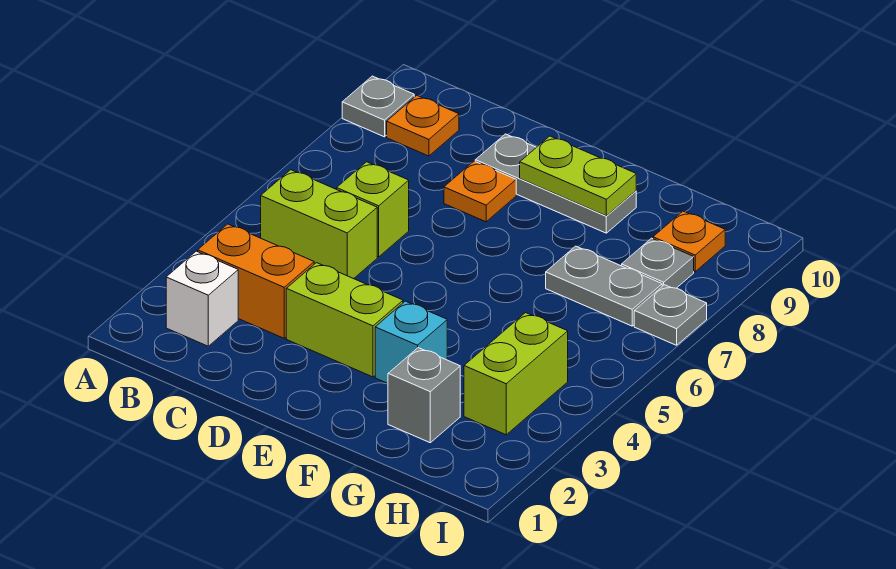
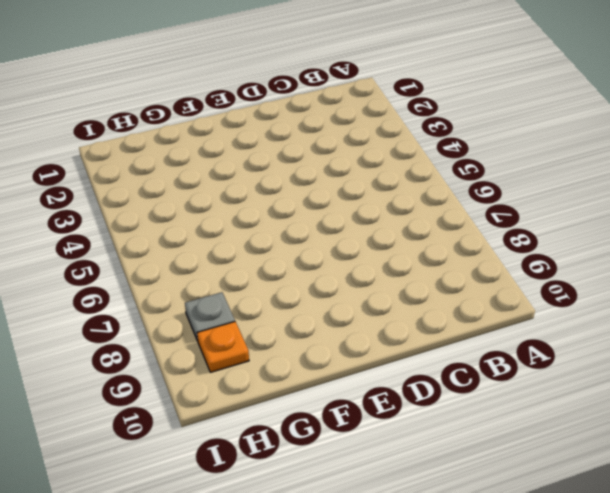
none -> grey 1x1 plate [342,76,414,137]
none -> white 1x1 brick [166,251,238,346]
none -> orange 1x2 brick [198,224,314,338]

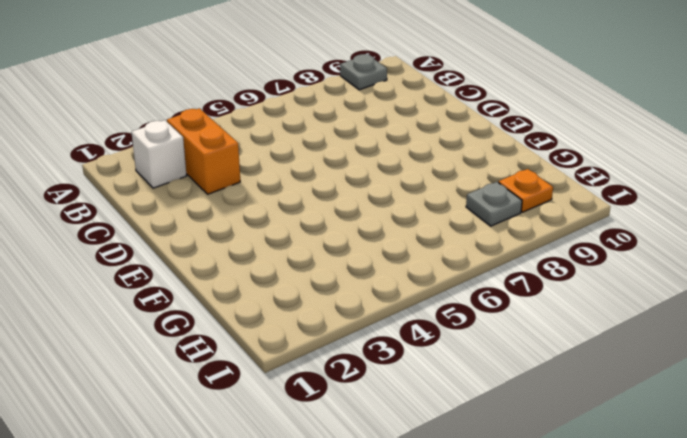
none -> lime 1x2 brick [261,170,377,279]
none -> orange 1x1 plate [387,95,459,156]
none -> lime 1x1 brick [337,162,409,257]

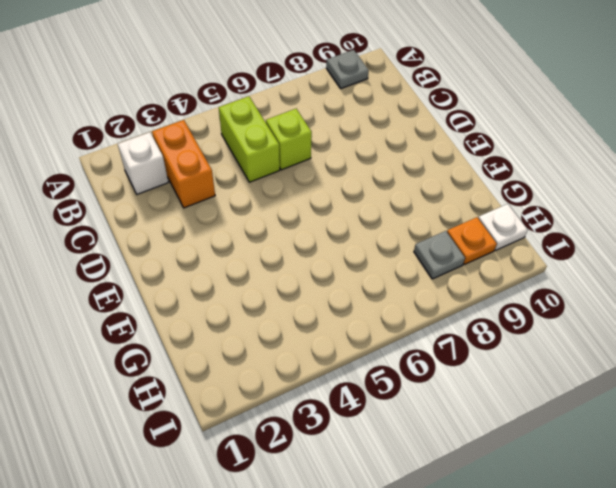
white 1x1 plate [478,204,528,250] -> none
none -> orange 1x1 plate [387,95,459,156]
none -> lime 1x2 brick [286,263,403,377]
none -> orange 1x1 plate [444,161,516,222]

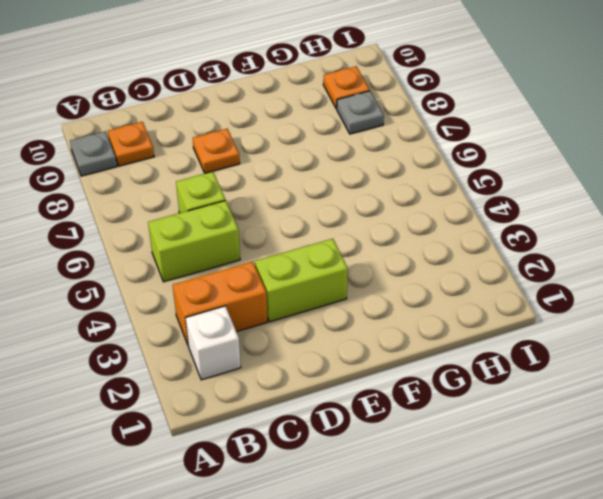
none -> grey 1x3 plate [475,134,636,233]
none -> cyan 1x1 brick [375,301,447,383]
none -> grey 1x1 brick [388,348,460,443]

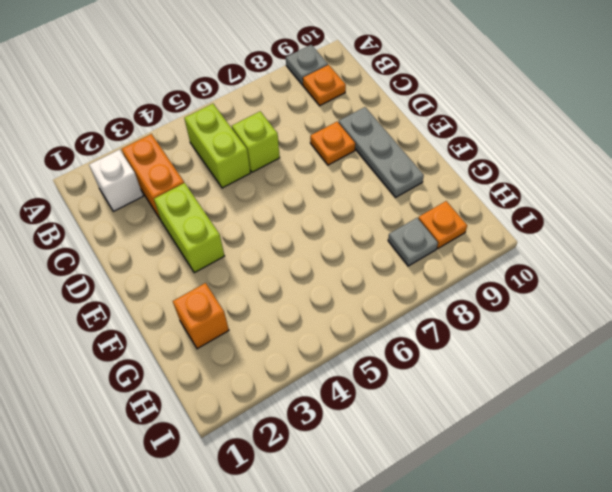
orange 1x1 brick [173,283,229,349] -> grey 1x1 brick [388,348,460,443]
none -> cyan 1x1 brick [375,301,447,383]
none -> grey 1x2 plate [546,246,662,326]
none -> lime 1x2 brick [464,313,568,435]

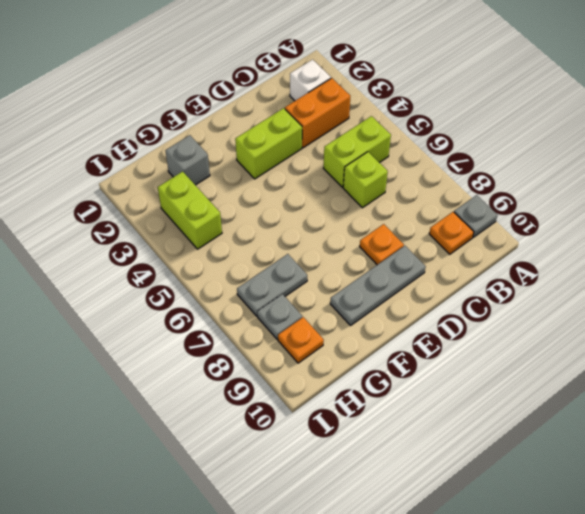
none -> cyan 1x1 brick [375,301,447,383]
none -> grey 1x1 plate [634,285,707,345]
none -> lime 1x2 plate [520,136,636,216]

